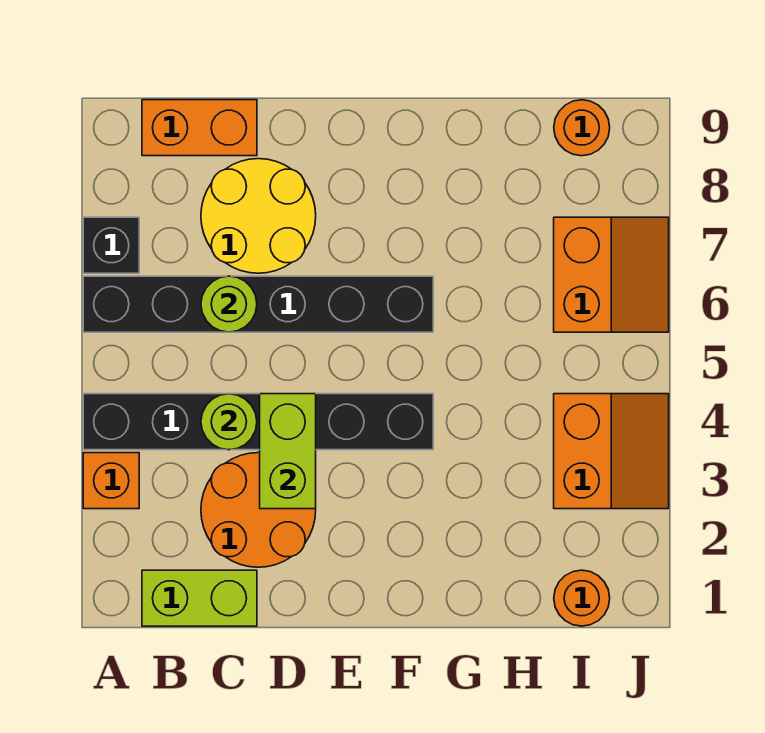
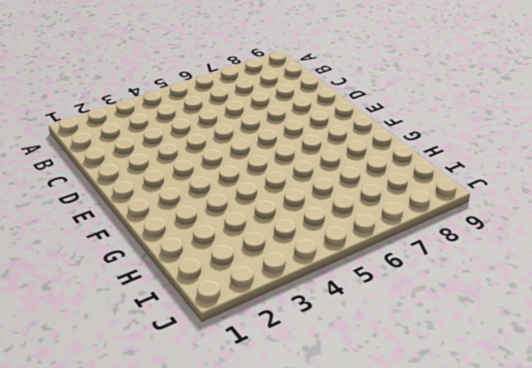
none -> orange 1x1 brick [83,453,139,509]
none -> black 1x6 brick [83,394,433,450]
none -> black 1x6 brick [83,276,433,332]

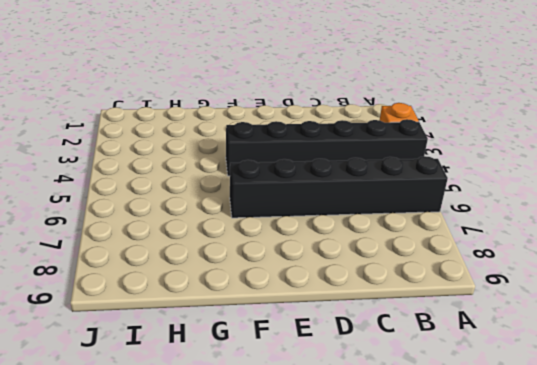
none -> black 1x1 brick [83,217,139,273]
none -> lime 1x2 brick [142,570,257,626]
none -> orange 1x2 brick [142,100,257,156]

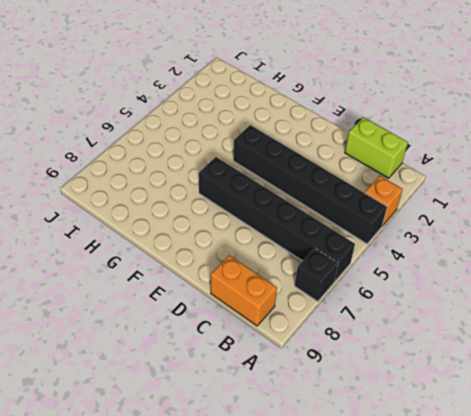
none -> orange 2x2 round brick [201,453,316,567]
none -> yellow 2x2 round brick [201,159,316,273]
none -> orange 1x1 round brick [554,570,610,626]

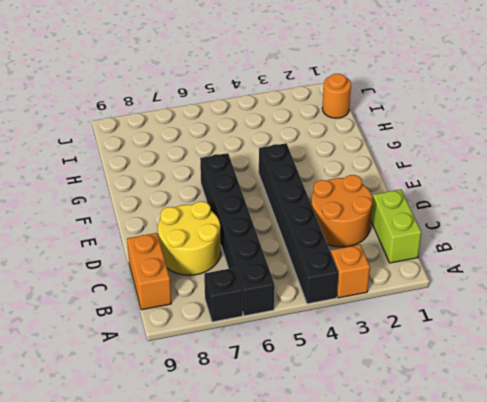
none -> orange 2x2 slope [554,394,669,509]
none -> orange 2x2 slope [554,217,669,332]
none -> orange 1x1 round brick [554,100,610,156]

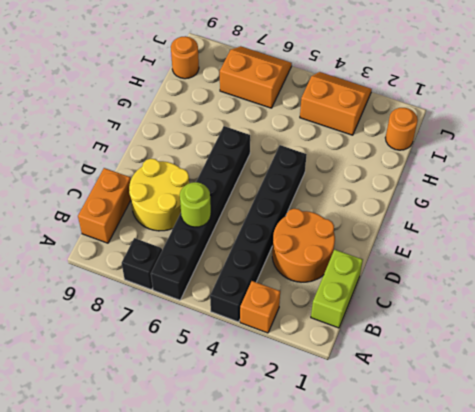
none -> lime 1x1 round brick [201,394,257,450]
none -> lime 1x2 brick [260,394,316,509]

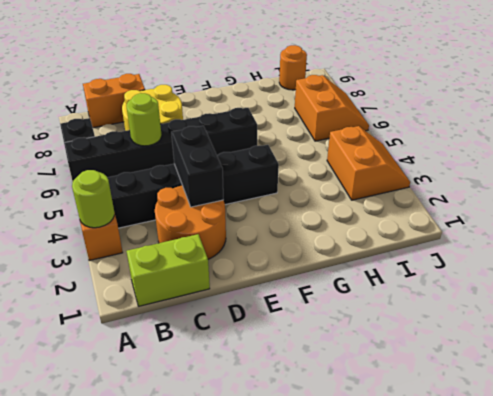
lime 1x1 round brick [72,170,114,228] -> lime 1x1 round brick moved to [201,394,257,450]
black 1x2 brick [171,126,224,207] -> lime 1x2 brick [260,394,316,509]
none -> orange 1x1 round brick [554,570,610,626]

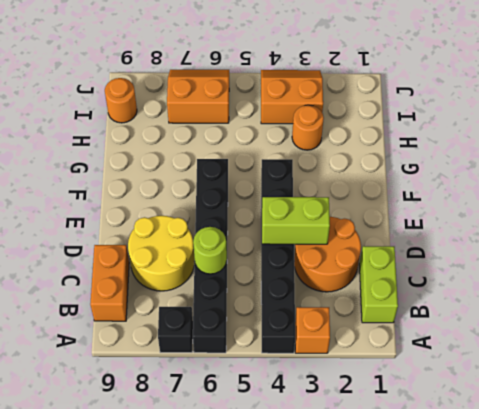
orange 1x1 round brick [292,105,324,150] -> orange 1x1 round brick moved to [554,570,610,626]
none -> lime 1x1 round brick [201,394,257,450]

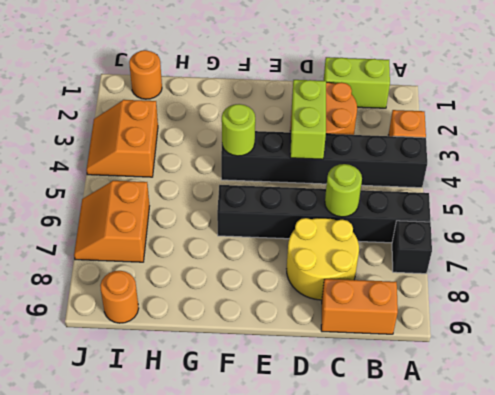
lime 1x1 round brick [222,104,255,156] -> lime 1x1 round brick moved to [201,394,257,450]

